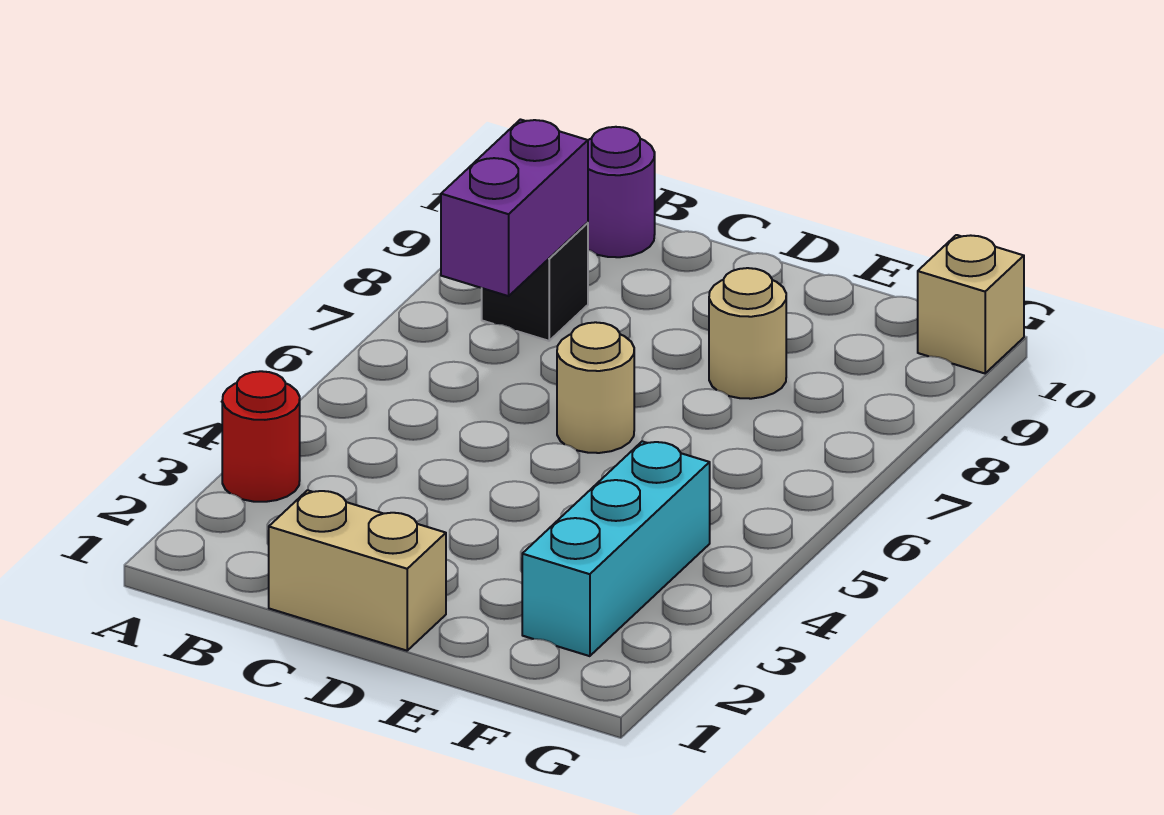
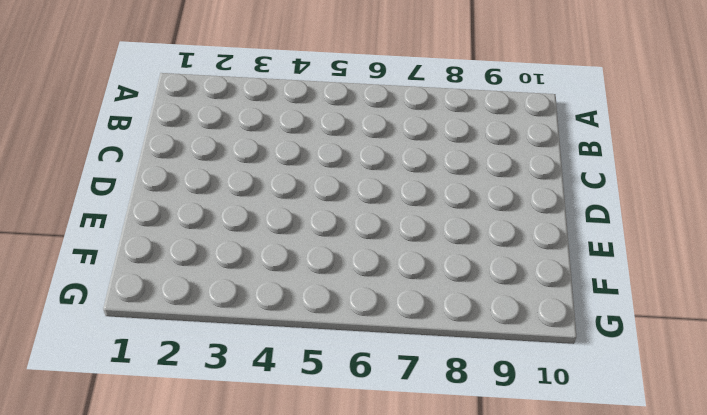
none -> red 1x1 round brick [222,371,300,502]
none -> black 1x1 brick [482,223,588,341]

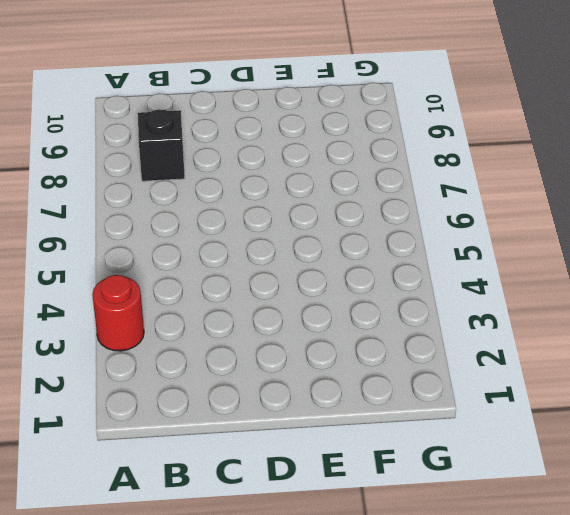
none -> purple 1x1 round brick [587,127,655,257]
none -> tan 1x2 brick [269,490,446,651]

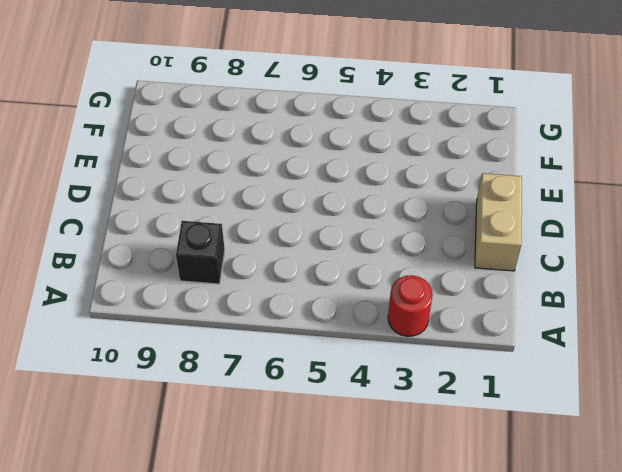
none -> purple 1x1 round brick [587,127,655,257]
none -> tan 1x1 round brick [557,322,634,453]

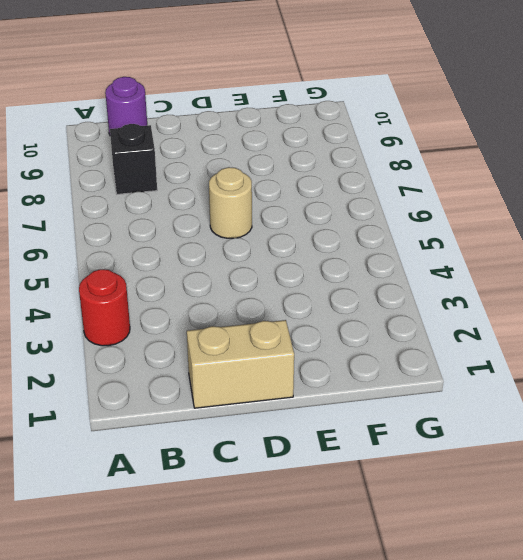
none -> tan 1x1 round brick [709,268,786,399]
none -> cyan 1x3 brick [522,441,710,656]

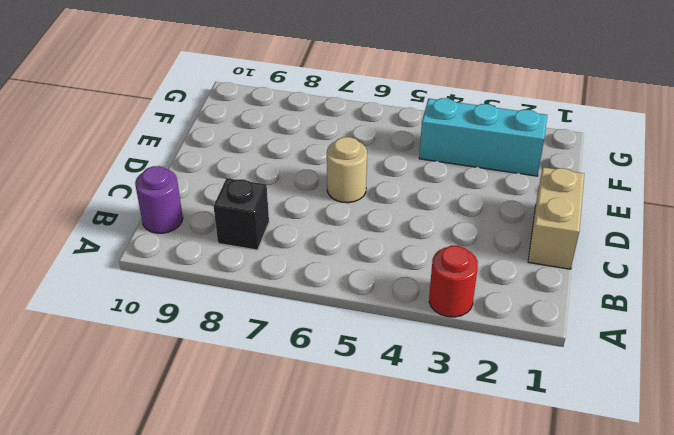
none -> tan 1x1 round brick [709,268,786,399]
none -> tan 1x1 brick [918,235,1024,373]

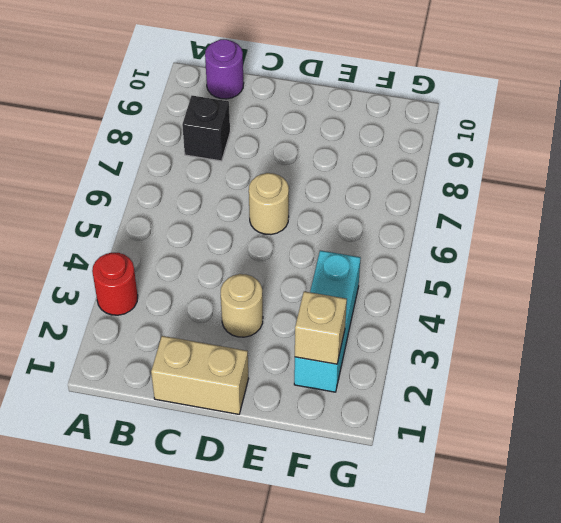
tan 1x1 round brick [221,274,263,337] -> tan 1x1 round brick moved to [709,268,786,399]
tan 1x1 brick [295,291,347,364] -> tan 1x1 brick moved to [918,235,1024,373]
none -> purple 1x2 brick [441,120,588,296]

